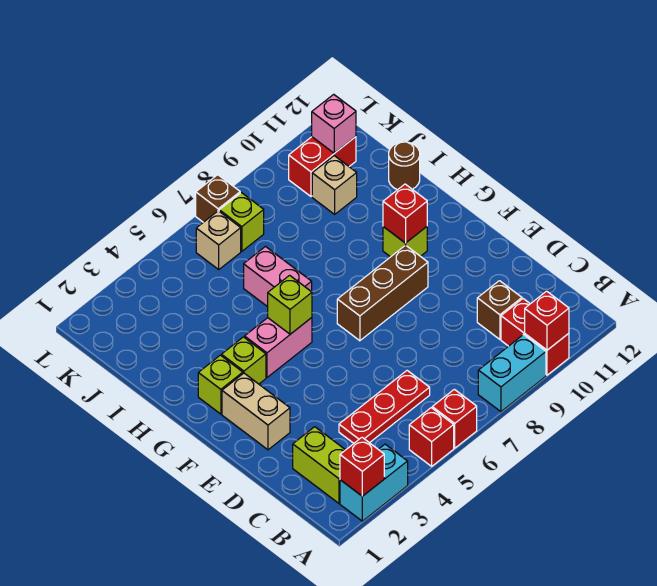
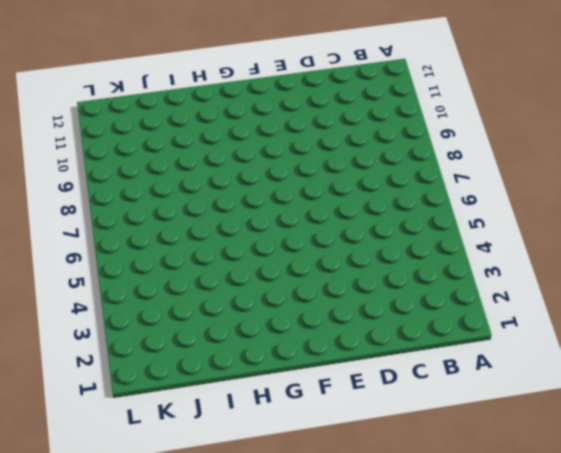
none -> cyan 1x2 brick [340,444,408,521]
none -> red 1x1 brick [409,408,454,466]
none -> red 1x1 brick [432,389,477,448]

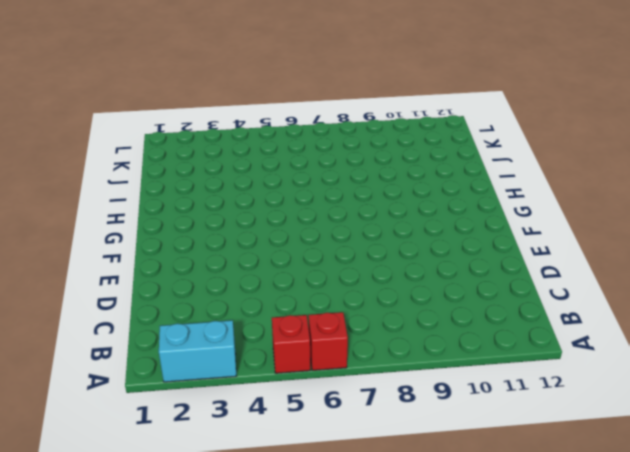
none -> cyan 1x2 brick [478,335,546,412]
none -> red 1x2 brick [501,299,569,375]
none -> lime 1x2 brick [293,427,345,503]

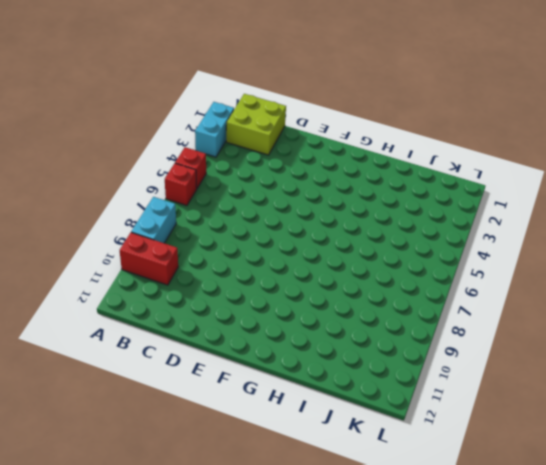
lime 2x2 brick [226,94,286,155] -> lime 1x2 brick [293,427,345,503]
none -> red 1x3 plate [339,371,430,443]
none -> brown 1x1 brick [477,281,522,339]
none -> tan 1x2 brick [222,373,290,450]

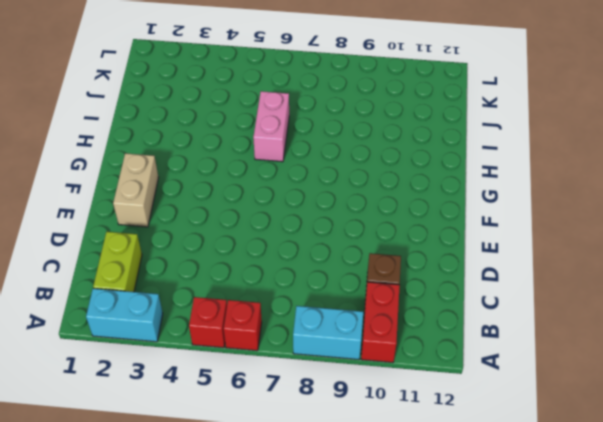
none -> red 1x3 plate [339,371,430,443]
none -> brown 1x3 brick [337,245,428,341]
none -> lime 1x1 brick [198,355,243,414]

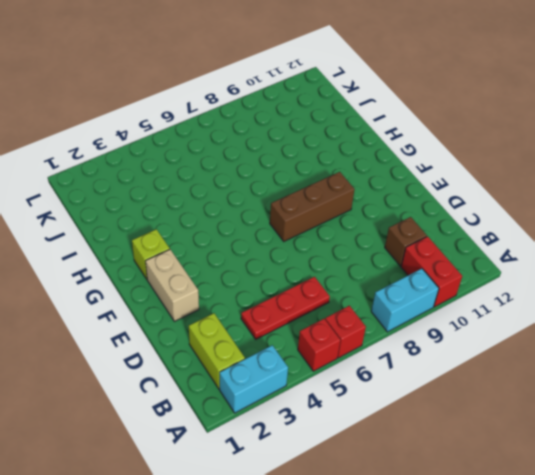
none -> lime 1x1 brick [221,337,266,384]
none -> pink 1x2 brick [245,318,312,377]
none -> lime 1x1 brick [383,227,427,257]

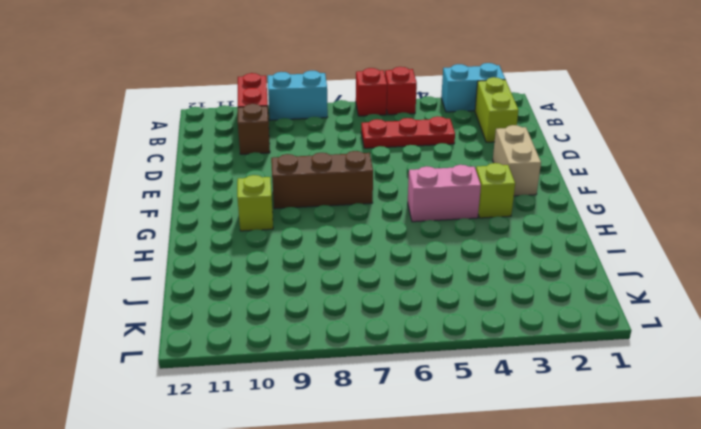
none -> lime 1x1 brick [198,355,243,414]
none -> pink 1x2 brick [244,247,312,307]
none -> brown 1x1 round brick [389,142,420,190]

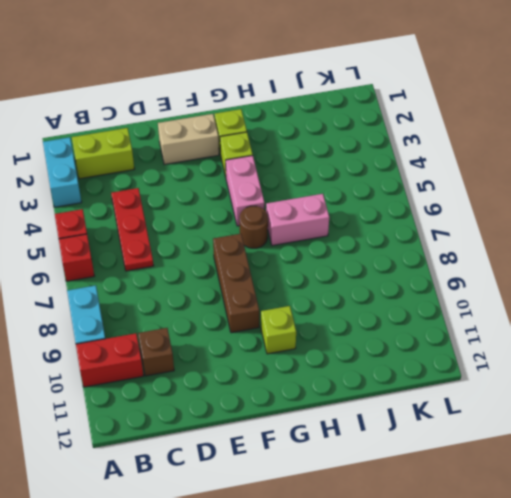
brown 1x1 round brick [240,206,268,248] -> brown 1x1 round brick moved to [389,142,420,190]
none -> tan 1x1 brick [312,156,357,214]
none -> tan 1x1 brick [196,211,241,269]
none -> lime 1x1 brick [219,193,264,251]

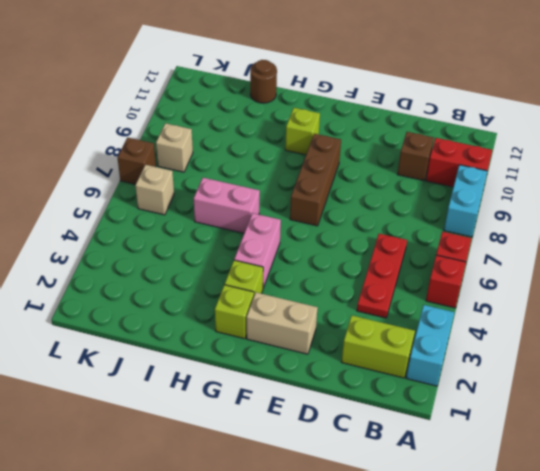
tan 1x1 brick [156,123,193,172] -> tan 1x1 brick moved to [312,156,357,214]
none -> lime 1x1 brick [219,193,264,251]
none -> red 1x2 brick [289,137,356,197]
none -> red 1x1 brick [340,438,384,496]

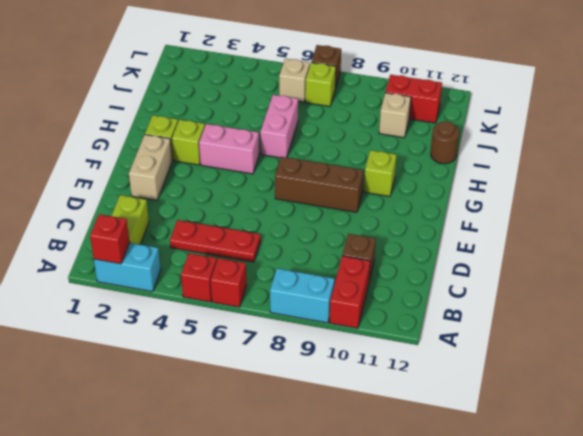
none -> red 1x1 brick [525,291,569,350]
none -> lime 1x1 brick [268,275,312,334]
none -> red 1x1 brick [383,184,427,243]

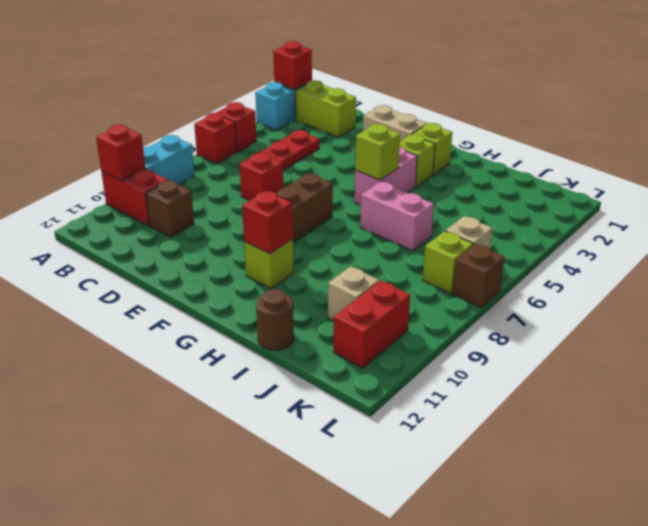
red 1x1 brick [240,153,283,200] -> none
none -> pink 1x1 brick [312,94,356,153]

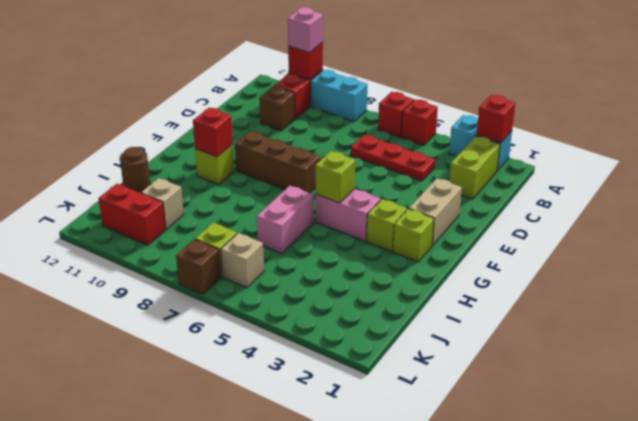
pink 1x1 brick [288,7,323,53] -> pink 1x1 brick moved to [312,94,356,153]

